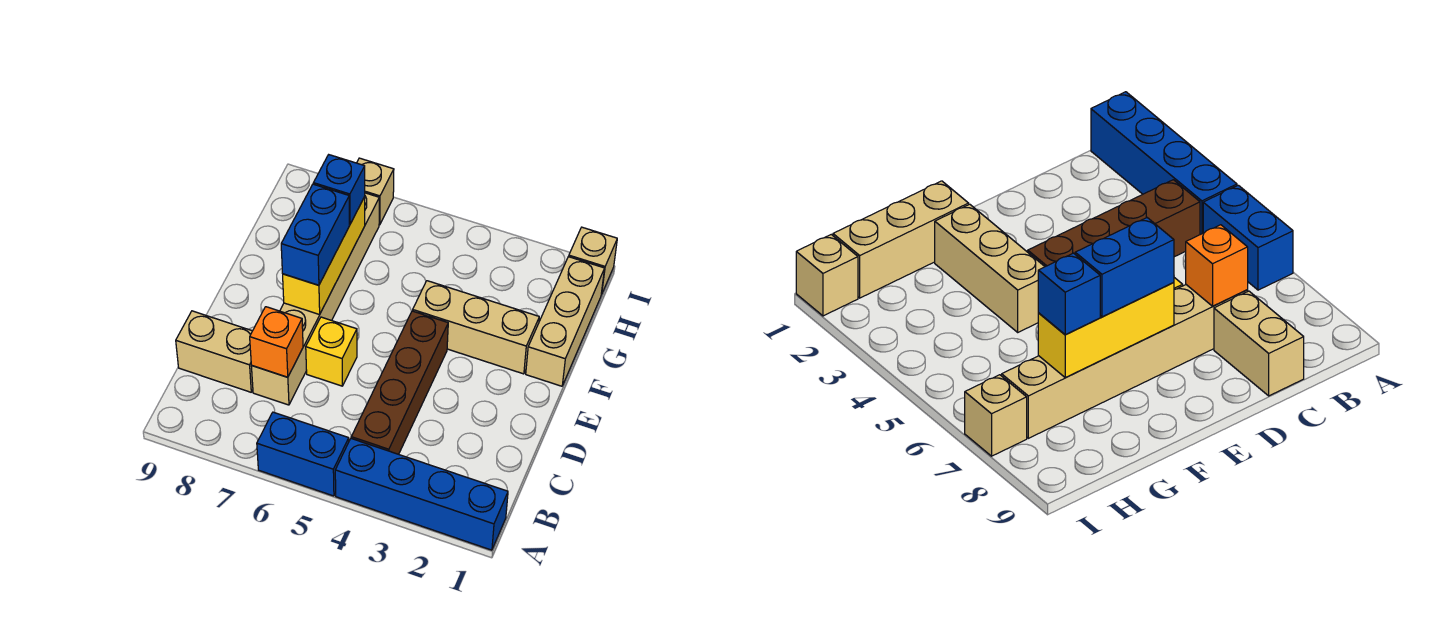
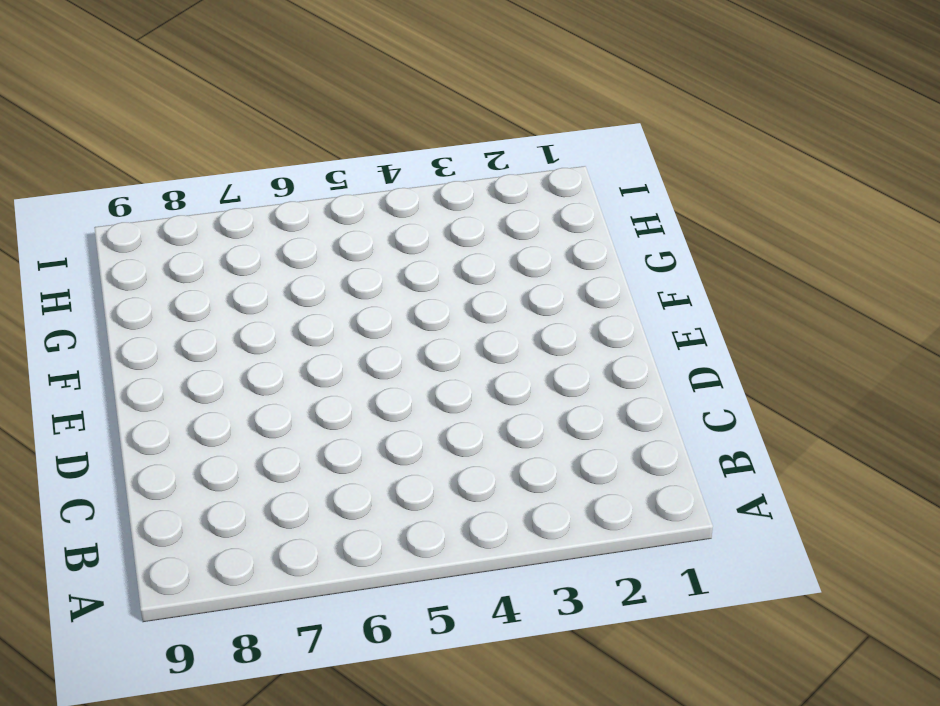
none -> blue 1x4 brick [335,439,508,550]
none -> blue 1x2 brick [257,412,349,496]
none -> brown 1x4 brick [351,311,448,454]

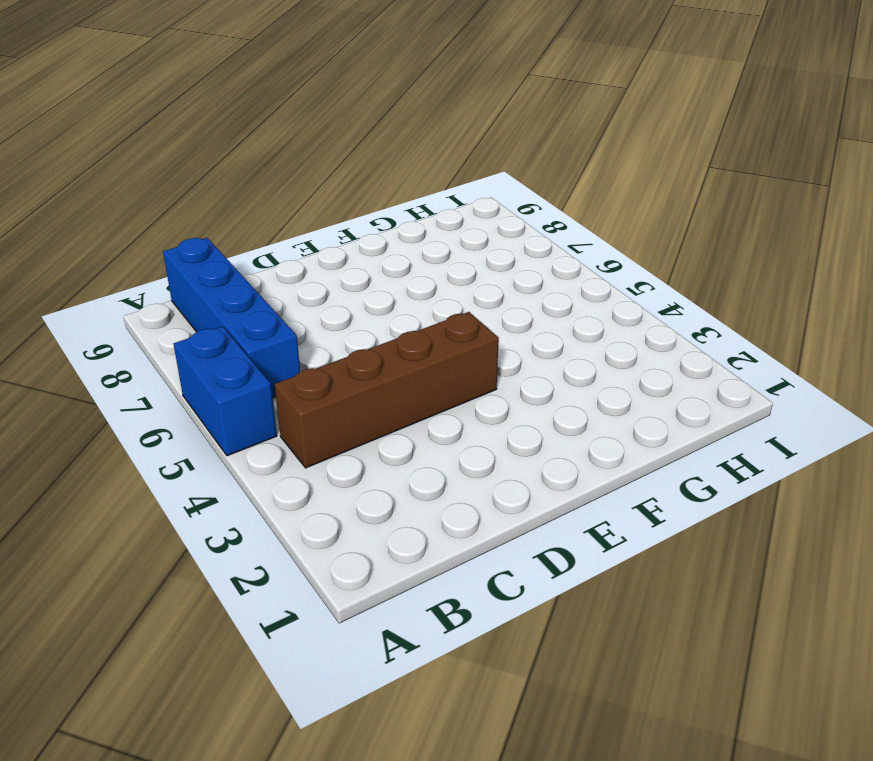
blue 1x4 brick [163,238,300,398] -> blue 1x4 brick moved to [335,439,508,550]
none -> tan 1x6 brick [251,193,379,405]
none -> tan 1x2 brick [176,311,253,392]
none -> yellow 1x1 brick [306,317,357,386]

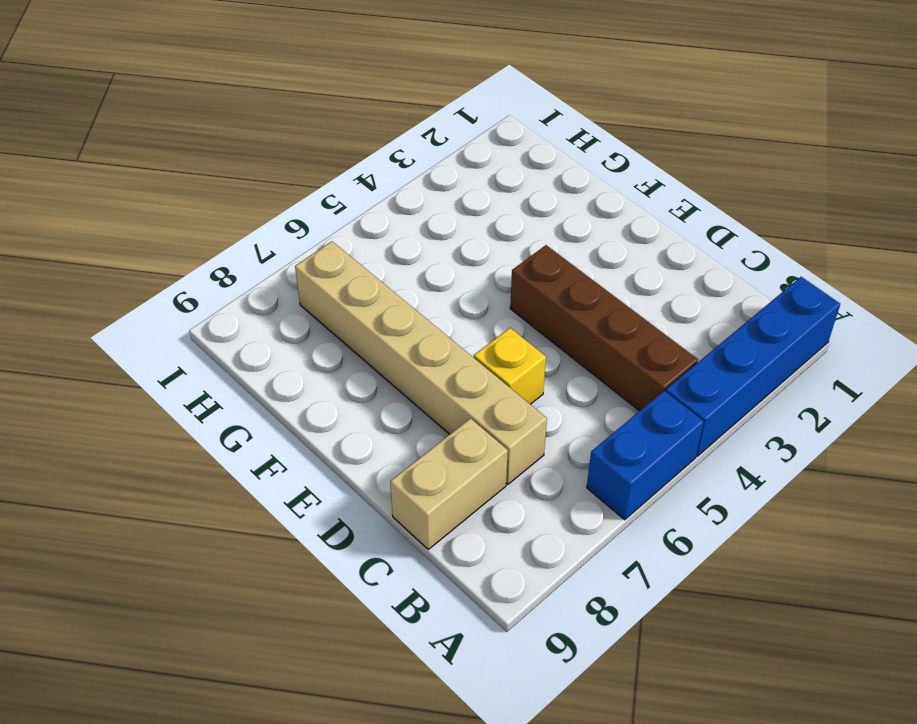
none -> tan 1x3 brick [526,257,605,386]
none -> tan 1x3 brick [413,281,539,374]
none -> tan 1x1 brick [569,227,617,295]

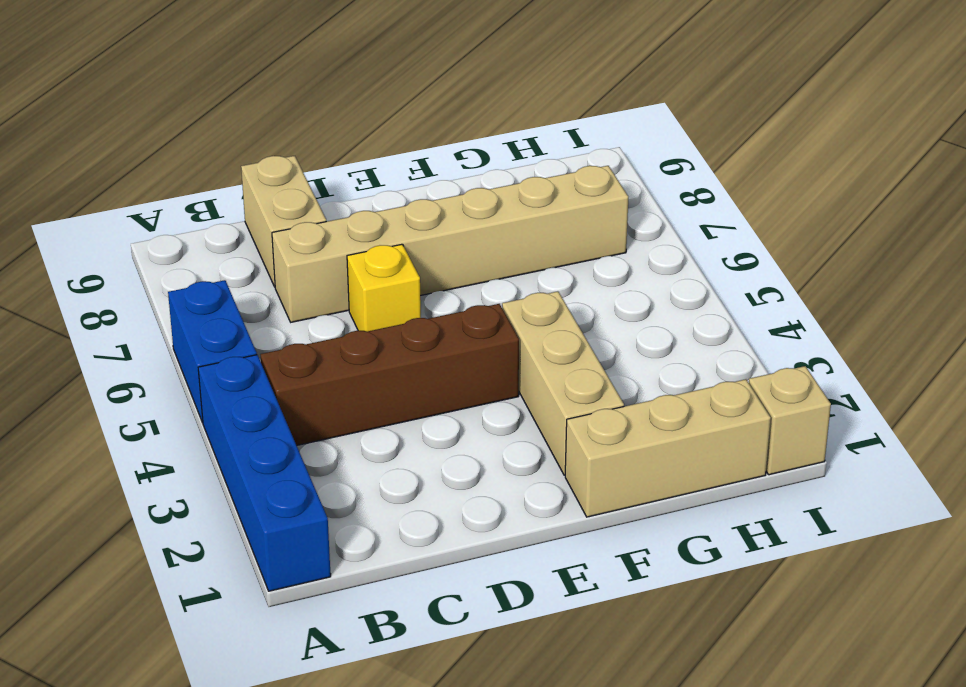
none -> tan 1x1 brick [357,158,394,225]
none -> orange 1x1 brick [250,307,303,377]
none -> yellow 1x3 brick [283,197,365,314]

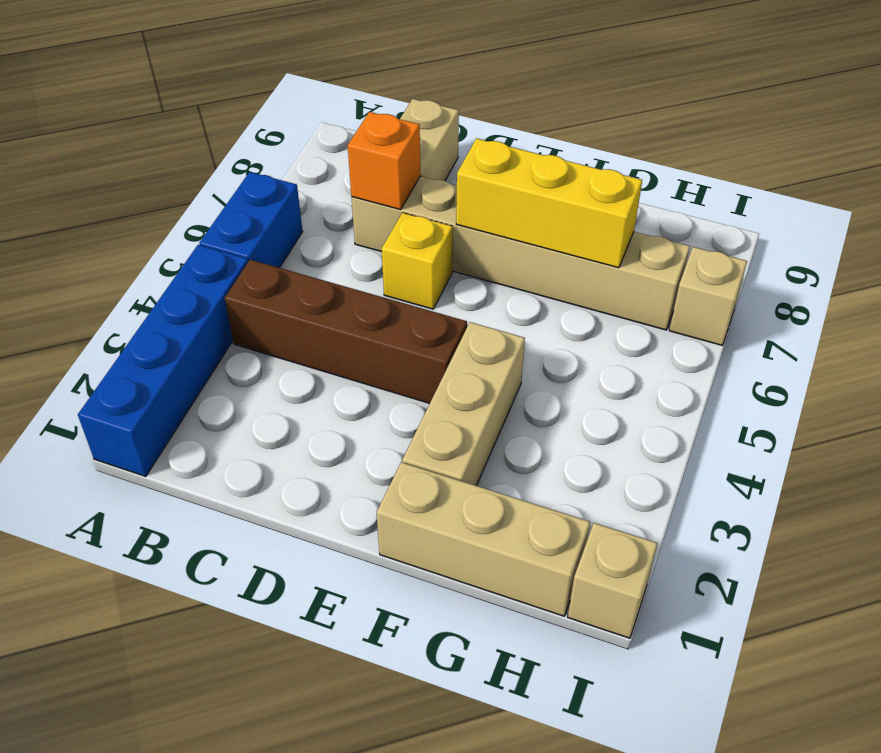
none -> blue 1x2 brick [281,184,349,285]
none -> blue 1x1 brick [313,155,365,224]

